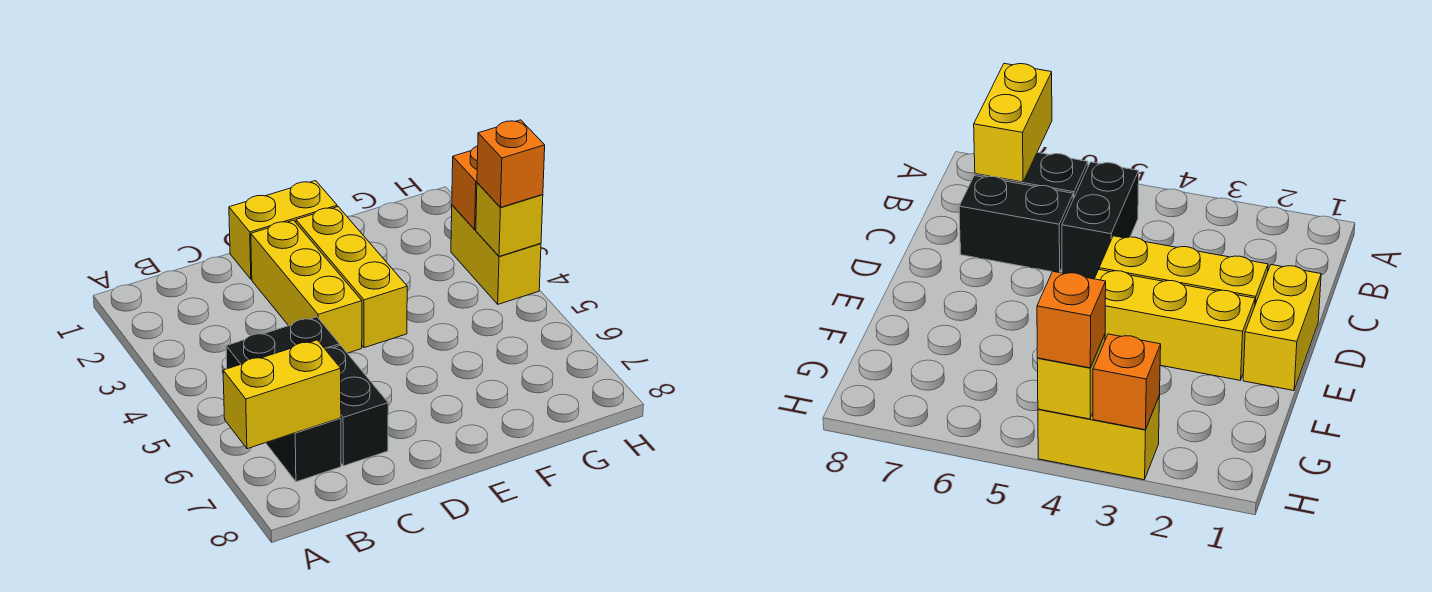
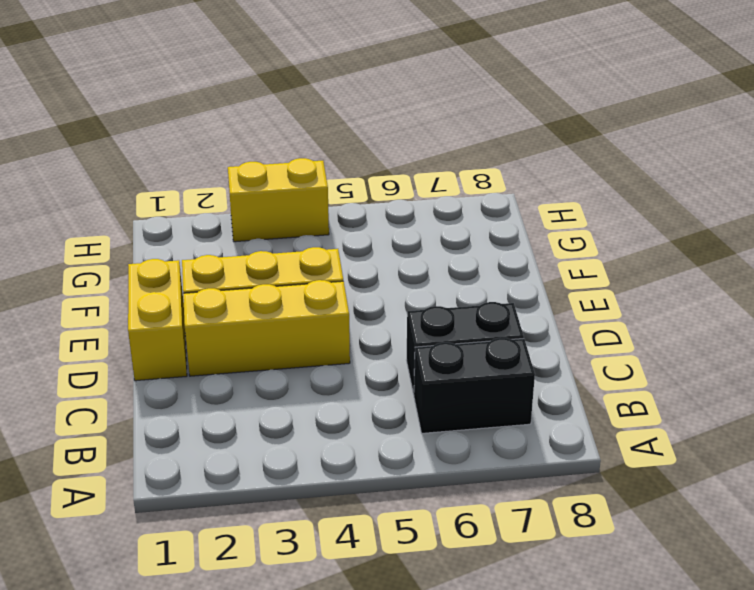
none -> black 1x2 brick [226,317,340,369]
none -> yellow 1x2 brick [223,340,341,449]

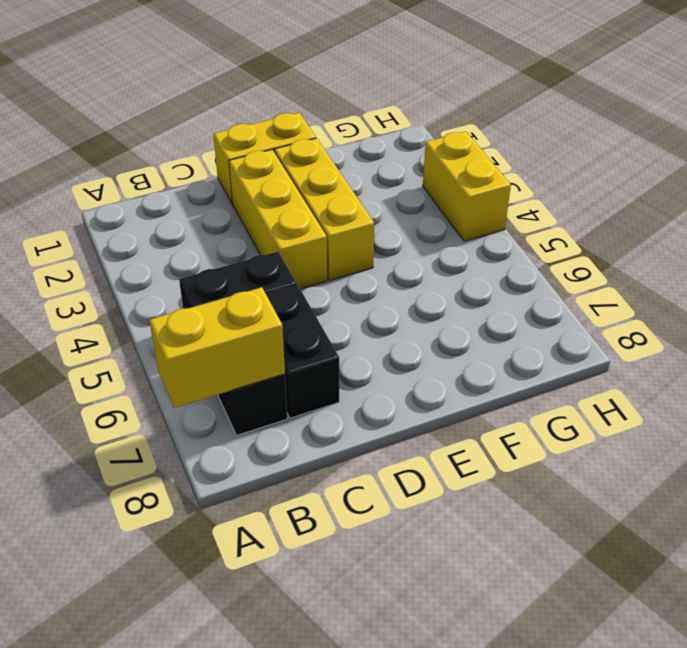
none -> orange 1x1 brick [452,146,478,229]
none -> yellow 1x1 brick [476,183,543,256]

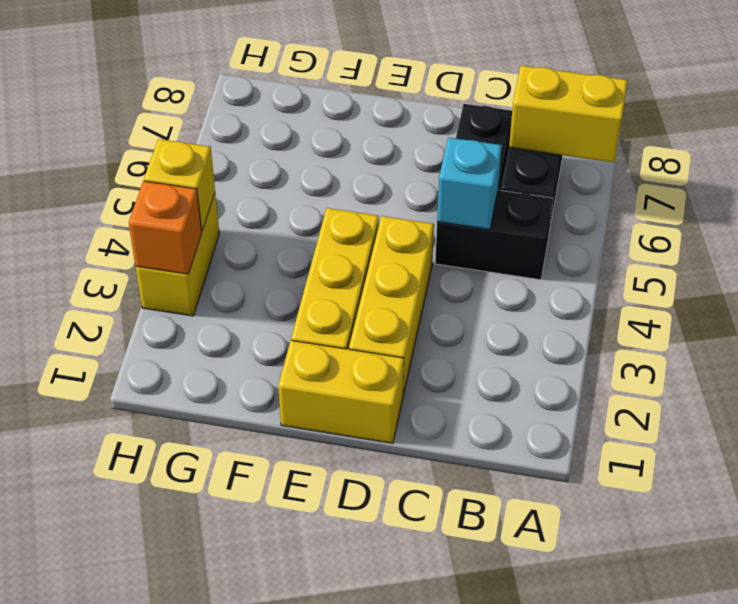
cyan 1x1 brick [437,137,502,229] -> none
none -> orange 1x1 brick [477,120,545,207]

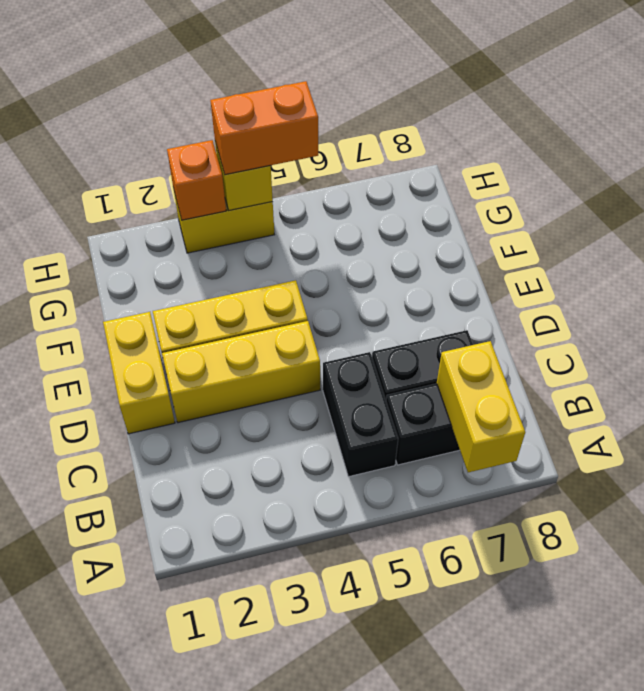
orange 1x2 brick [210,81,318,175] -> orange 1x1 brick [477,120,545,207]

